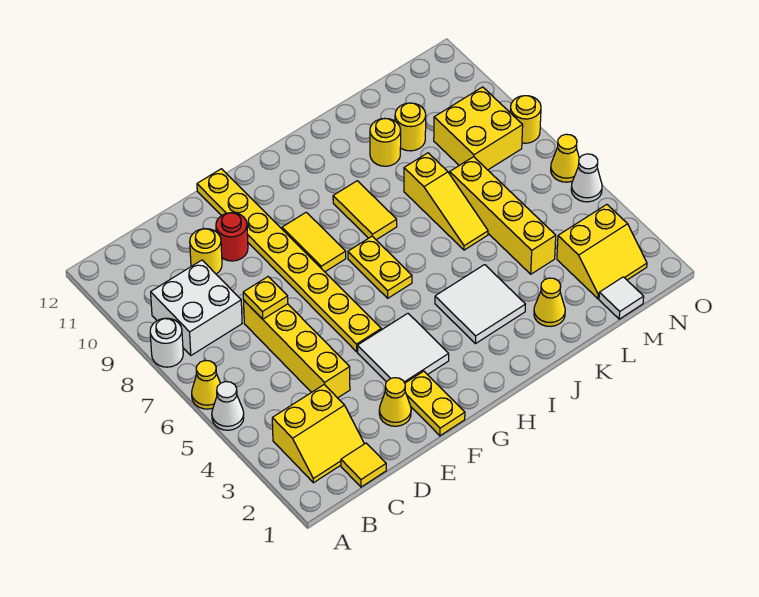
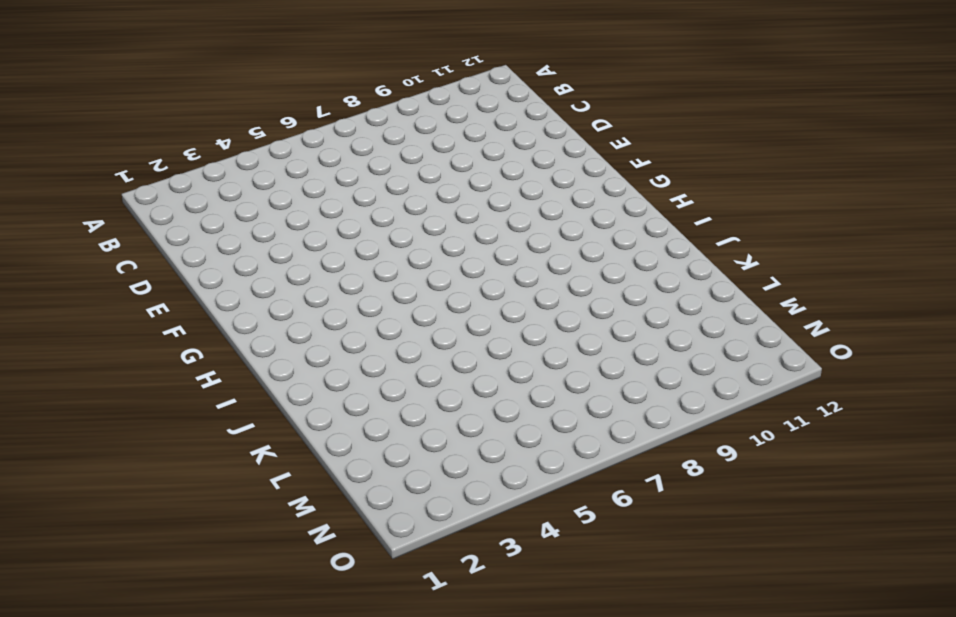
none -> white 1x1 cone [212,382,244,430]
none -> yellow 1x1 cone [192,361,220,409]
none -> white 1x1 round brick [150,318,183,367]

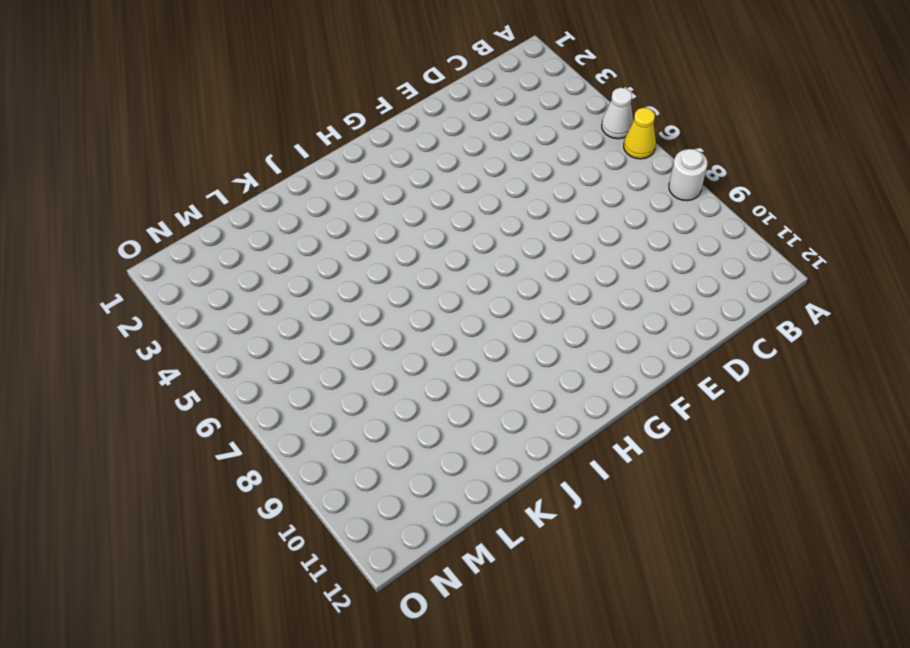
none -> yellow 2x2 slope [272,385,364,483]
none -> white 2x2 brick [151,260,242,355]
none -> yellow 1x1 tile [341,443,386,487]

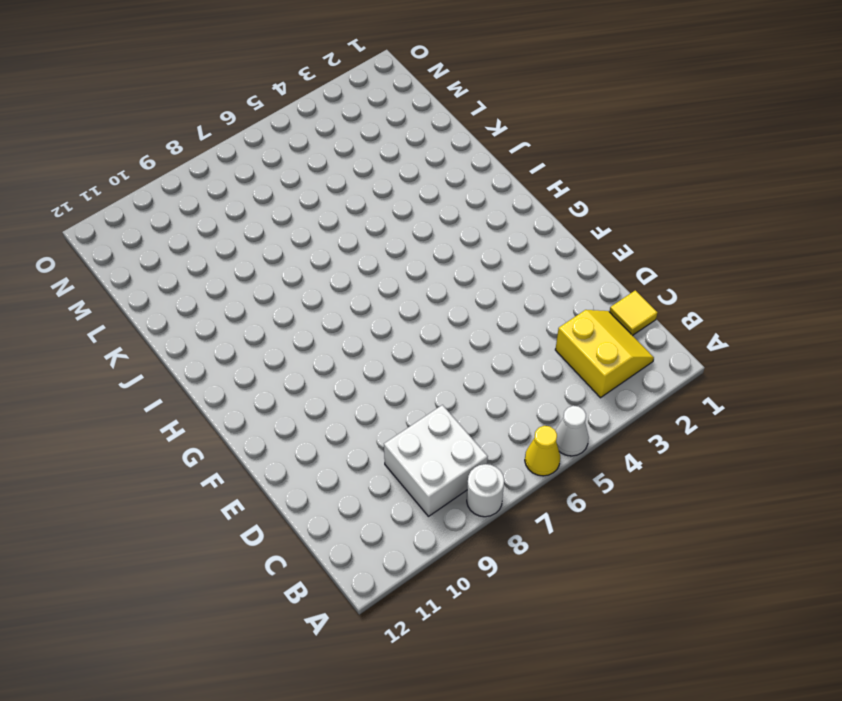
none -> yellow 1x4 brick [244,301,350,398]
none -> yellow 1x1 round brick [190,229,222,274]
none -> yellow 1x1 cone [379,378,411,426]

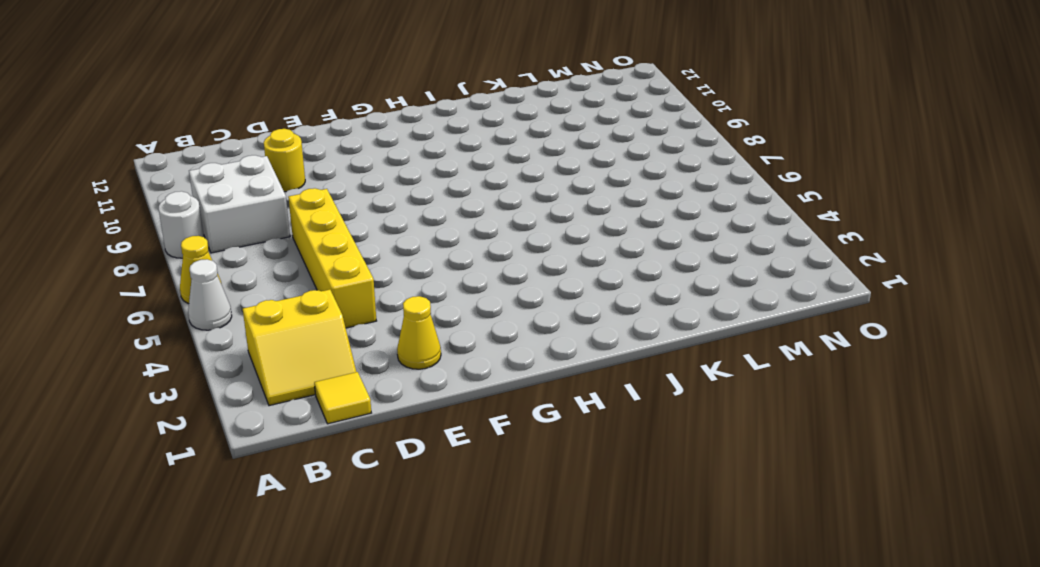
none -> red 1x1 round brick [216,213,248,261]
none -> yellow 1x2 plate [405,371,465,436]
none -> white 2x2 tile [358,313,449,383]

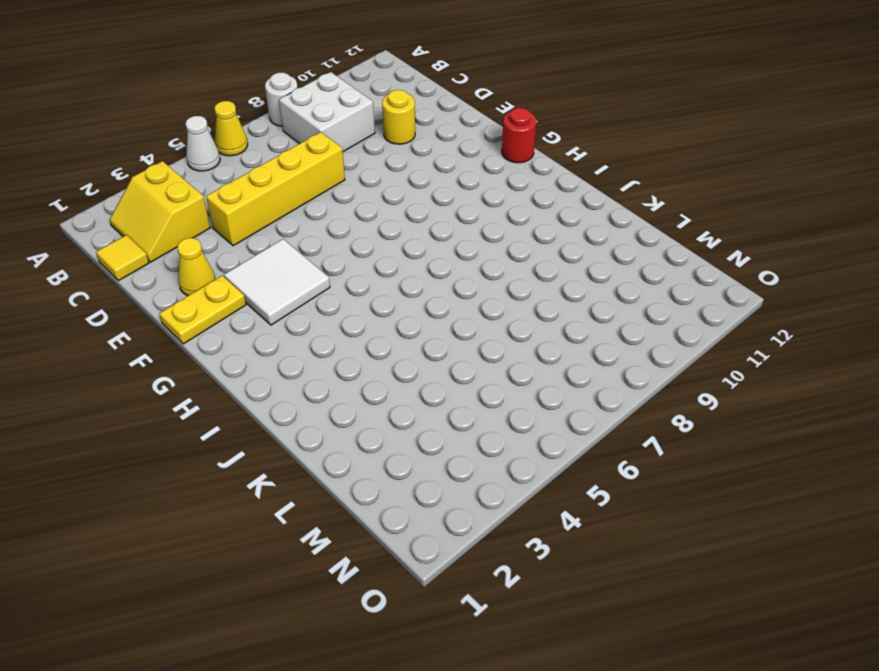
red 1x1 round brick [502,108,536,163] -> red 1x1 round brick moved to [216,213,248,261]
none -> yellow 1x8 plate [197,169,381,352]
none -> yellow 1x2 tile [282,212,346,272]
none -> yellow 1x2 plate [348,236,412,298]

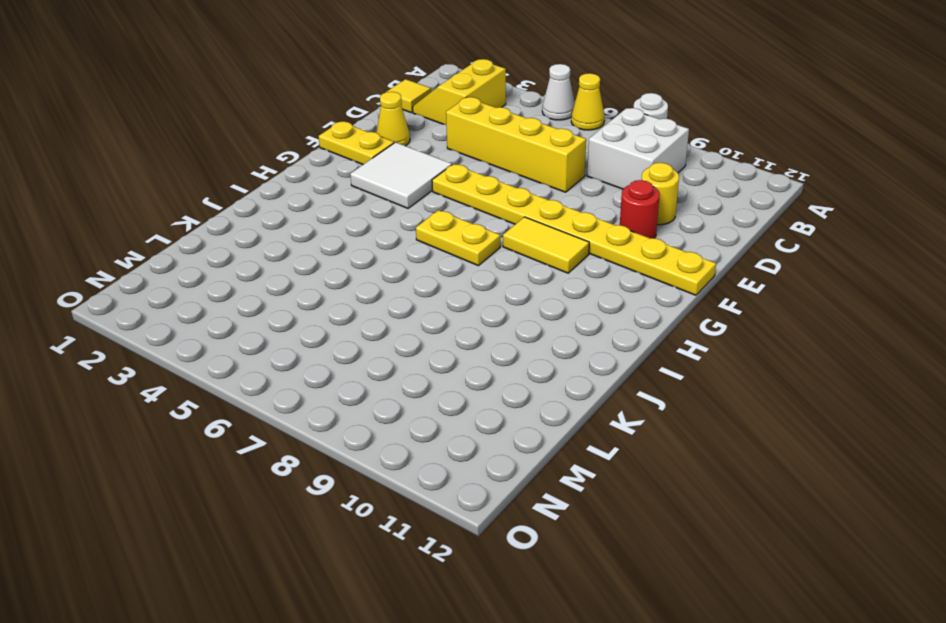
none -> white 2x2 tile [435,265,526,344]
none -> yellow 1x2 tile [333,181,397,240]
none -> yellow 1x1 cone [534,278,565,326]

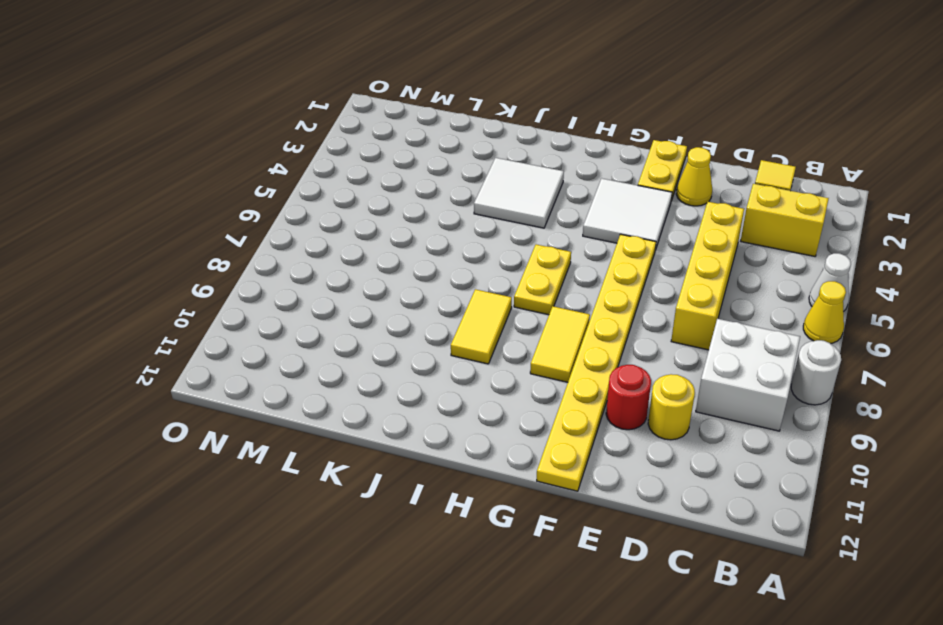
none -> yellow 1x1 cone [534,278,565,326]
none -> yellow 1x3 slope [404,153,488,250]
none -> yellow 1x1 round brick [370,119,401,166]

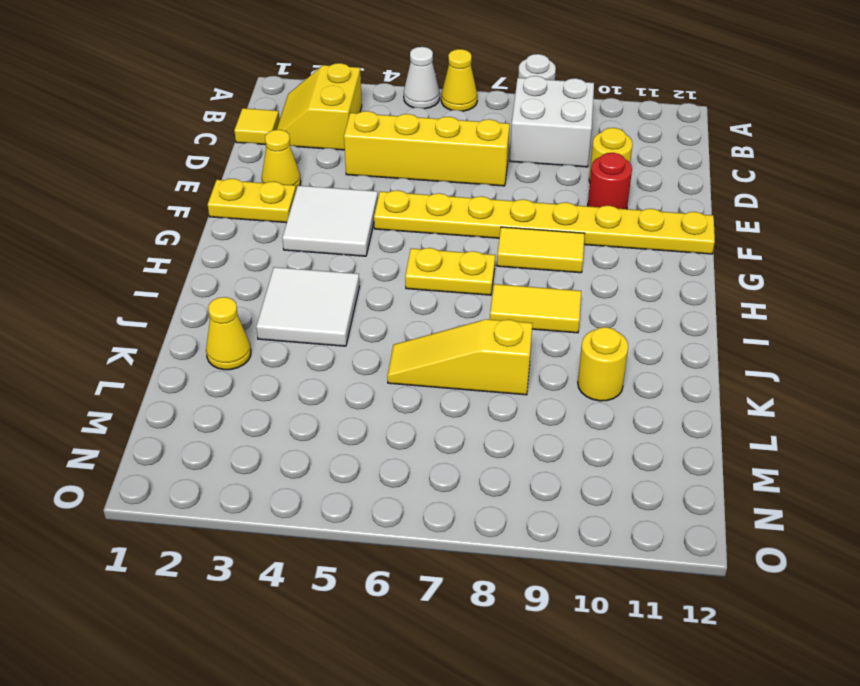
none -> yellow 1x4 brick [450,157,556,274]
none -> yellow 1x1 round brick [395,103,426,151]
none -> white 1x1 tile [599,277,644,319]

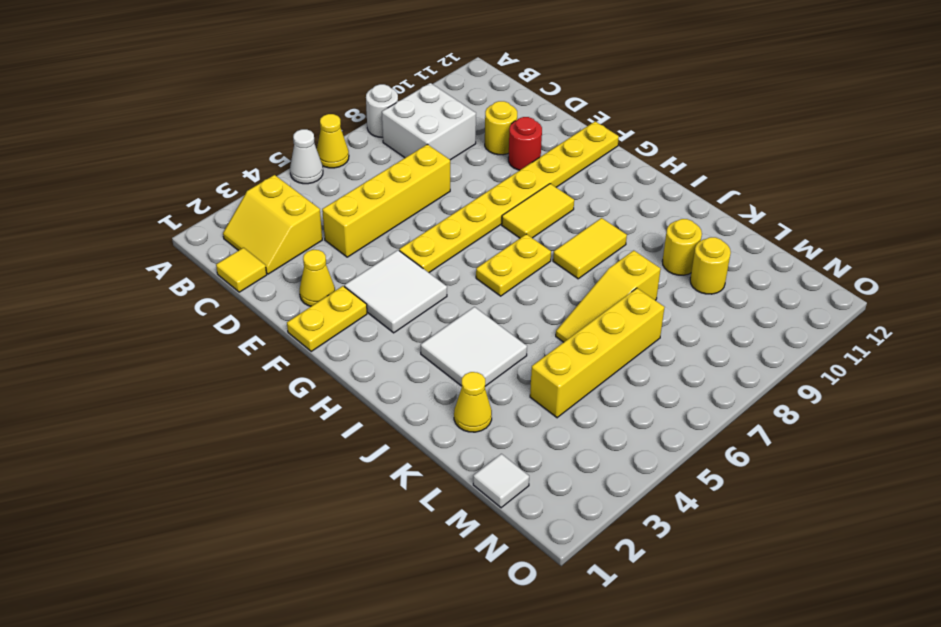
none -> yellow 2x2 slope [557,205,647,299]
none -> yellow 2x2 brick [434,87,523,170]
none -> white 1x1 cone [571,154,602,202]

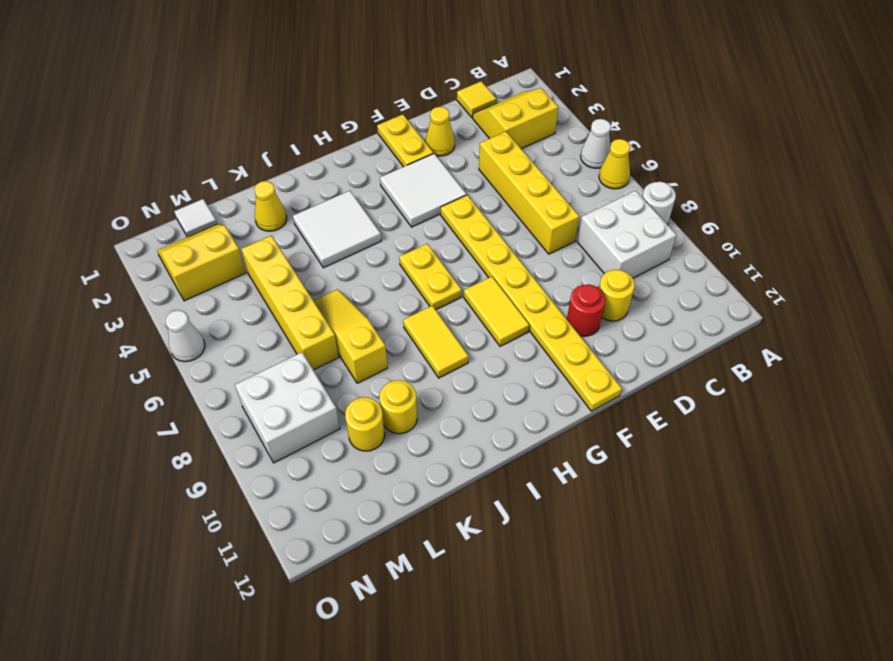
white 2x2 brick [235,352,340,463] -> yellow 2x2 brick [434,87,523,170]
none -> yellow 1x1 cone [551,134,579,182]
none -> yellow 1x1 round brick [510,96,541,143]
none -> yellow 1x1 plate [243,277,288,319]

